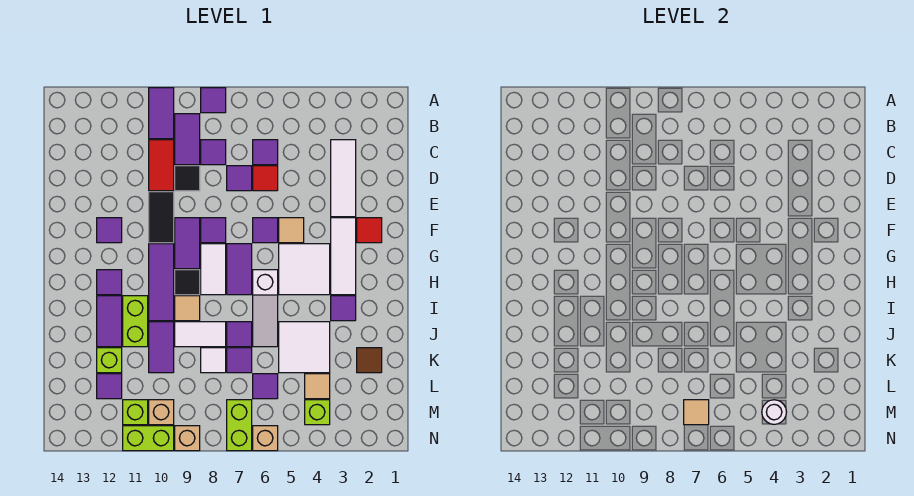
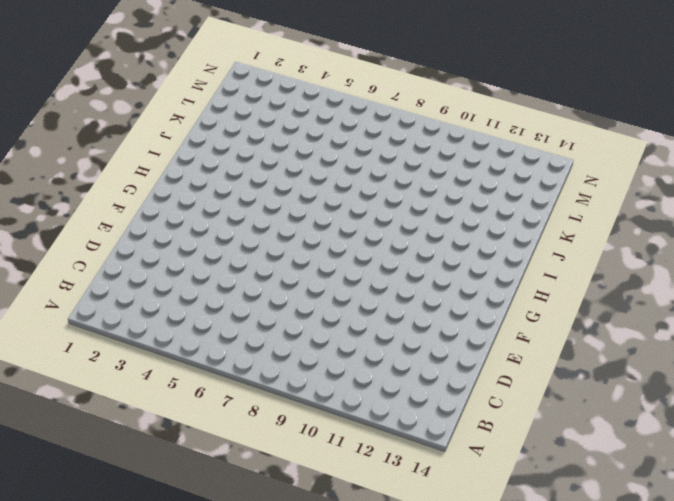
none -> purple 1x1 tile [201,88,226,113]
none -> purple 1x2 tile [149,88,174,139]
none -> purple 1x2 tile [175,114,200,165]
none -> white 1x3 tile [331,140,356,217]

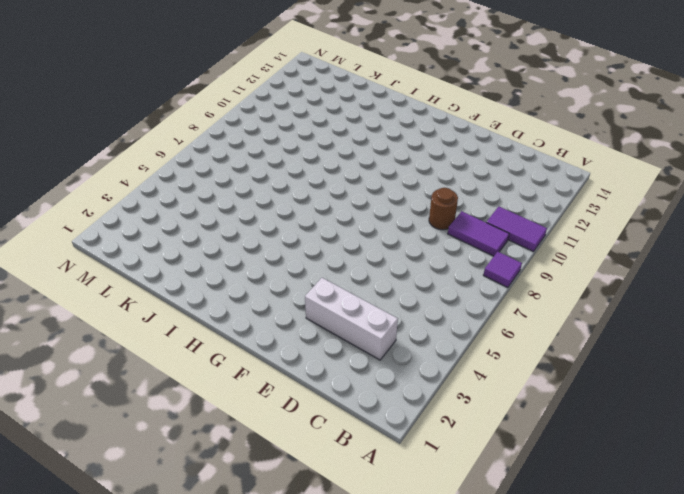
white 1x3 brick [305,278,398,360] -> white 1x3 tile [331,140,356,217]
brown 1x1 round brick [429,188,458,230] -> black 1x1 tile [175,166,200,191]
none -> purple 1x1 tile [253,140,278,165]
none -> purple 1x1 tile [201,140,226,165]
none -> red 1x2 tile [149,140,174,191]
none -> red 1x1 tile [253,166,278,191]

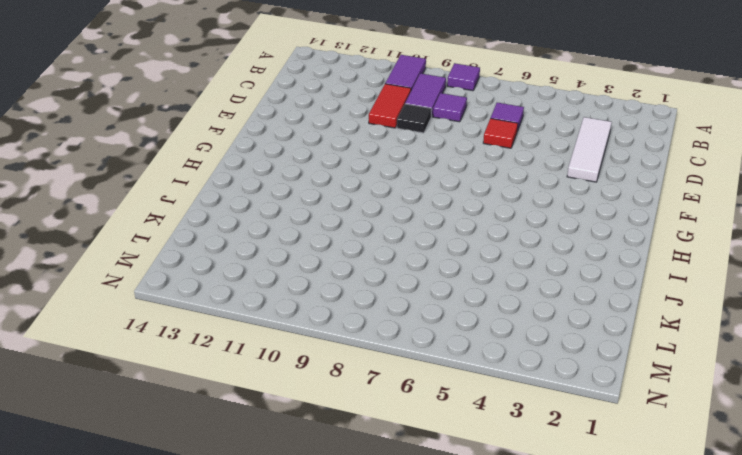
none -> purple 1x1 tile [227,166,252,191]
none -> black 1x2 tile [149,192,174,243]
none -> red 1x1 tile [357,218,382,243]
none -> white 1x3 tile [331,218,356,295]

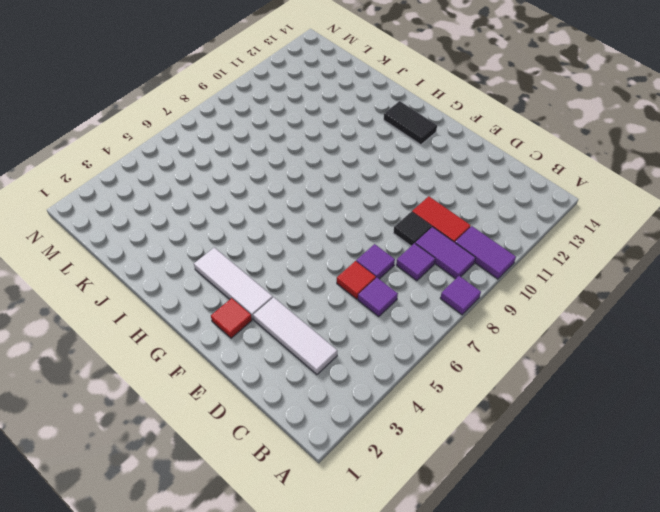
black 1x2 tile [384,101,437,145] -> black 1x2 tile moved to [149,192,174,243]
none -> tan 1x1 tile [279,218,304,243]
none -> purple 1x1 tile [253,218,278,243]
none -> purple 1x1 tile [201,218,226,243]
none -> purple 1x2 tile [175,218,200,269]

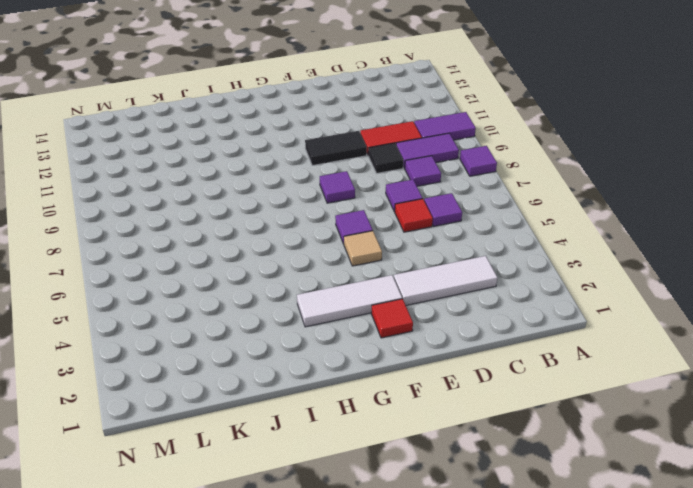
none -> purple 1x2 tile [175,218,200,269]
none -> purple 1x1 tile [97,218,122,243]
none -> white 2x2 tile [279,244,330,295]
none -> purple 1x2 tile [227,244,252,295]

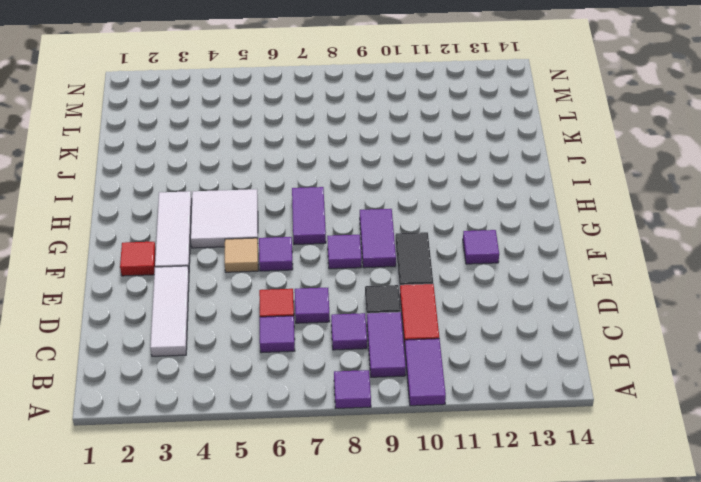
none -> white 1x2 tile [201,244,226,295]
none -> purple 1x3 tile [149,244,174,321]
none -> white 1x3 slope [253,270,278,347]
none -> black 1x1 tile [175,270,200,295]

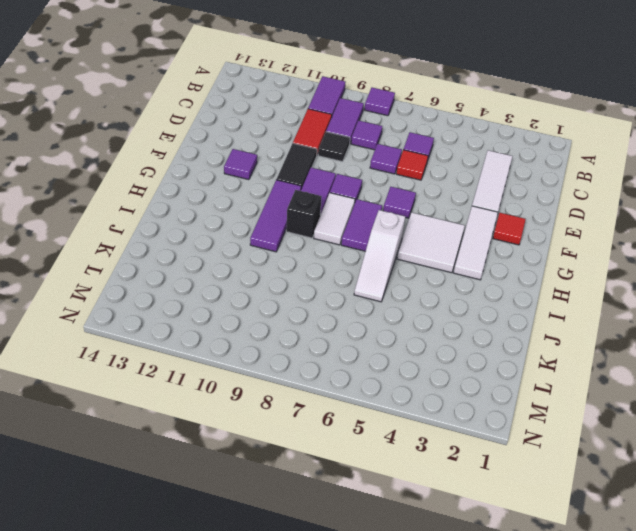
black 1x1 brick [286,190,322,238] -> black 1x1 tile [175,270,200,295]
none -> tan 1x1 tile [279,218,304,243]
none -> purple 1x1 tile [97,270,122,295]
none -> purple 1x1 tile [331,296,356,321]
none -> tan 1x1 tile [175,296,200,321]

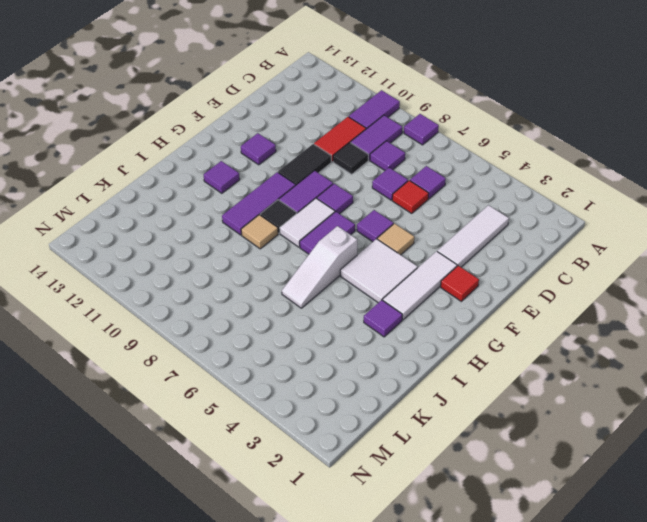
none -> lime 1x2 brick [123,296,148,347]
none -> purple 1x2 tile [97,296,122,347]
none -> white 2x2 tile [279,322,330,373]
none -> purple 1x1 tile [227,322,252,347]

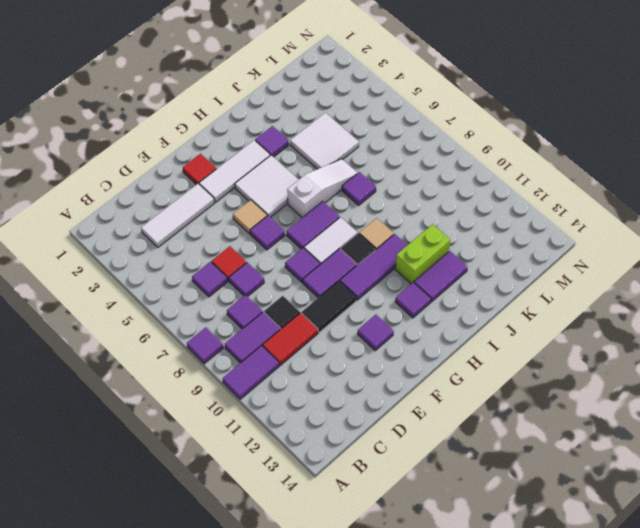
none -> white 1x2 tile [175,322,226,347]
none -> purple 1x2 tile [149,322,174,373]
none -> brown 1x1 tile [357,348,382,373]
none -> purple 1x1 tile [227,348,252,373]

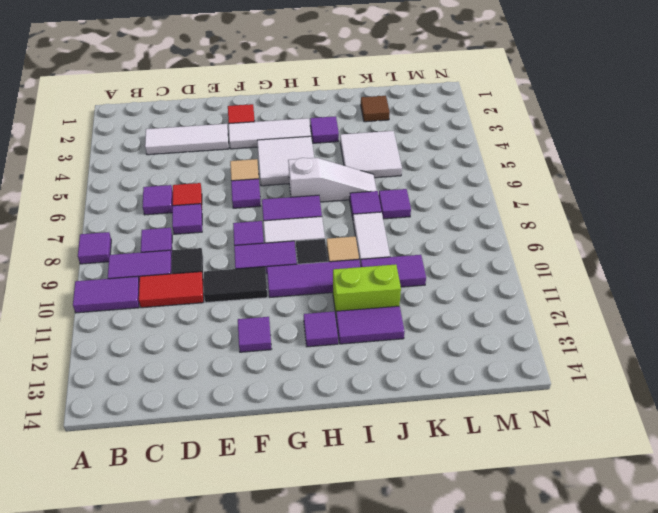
none -> white 1x1 tile [201,348,226,373]
none -> lime 1x1 brick [97,348,122,373]
none -> tan 1x1 tile [305,374,330,399]
none -> purple 1x1 tile [253,374,278,399]

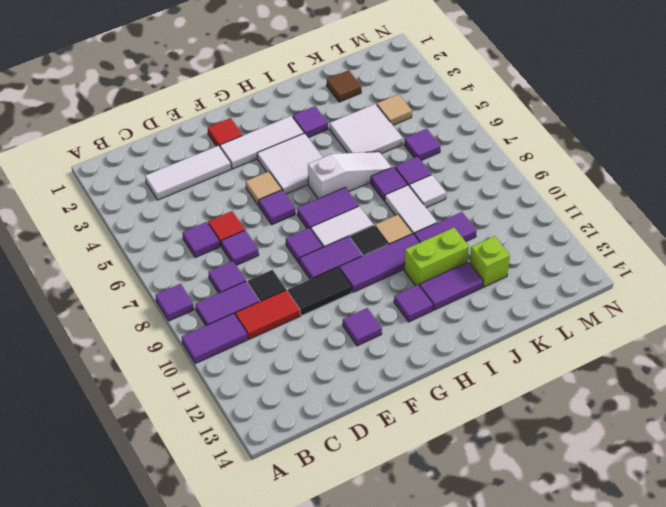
none -> purple 1x1 tile [97,374,122,399]
none -> lime 1x1 brick [305,400,330,425]
none -> lime 1x2 brick [227,400,252,451]
none -> tan 1x1 brick [149,400,174,425]

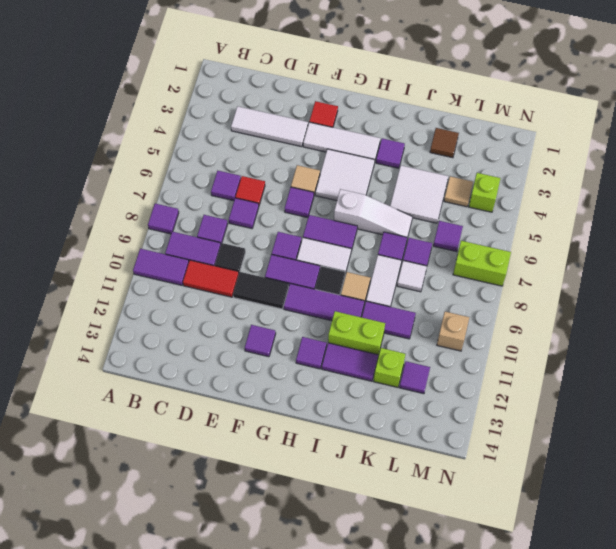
none -> lime 1x1 brick [123,400,148,425]
none -> tan 1x1 brick [253,426,278,451]
none -> tan 1x1 brick [175,426,200,451]
none -> lime 1x2 brick [123,426,174,451]

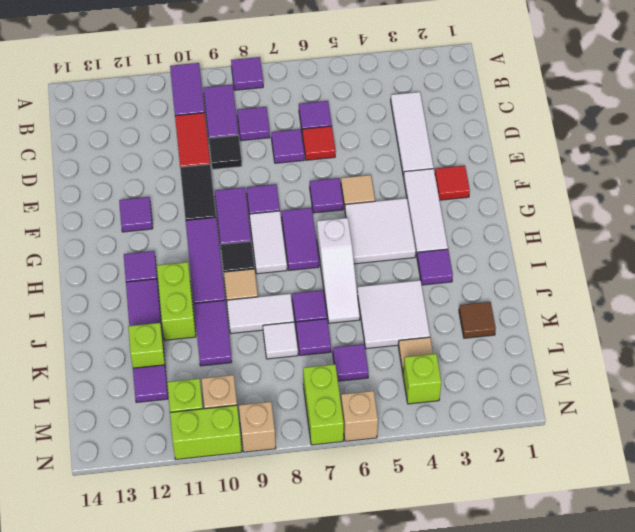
none -> white 1x1 round brick [762,400,786,424]
none -> tan 1x1 tile [684,400,709,425]

